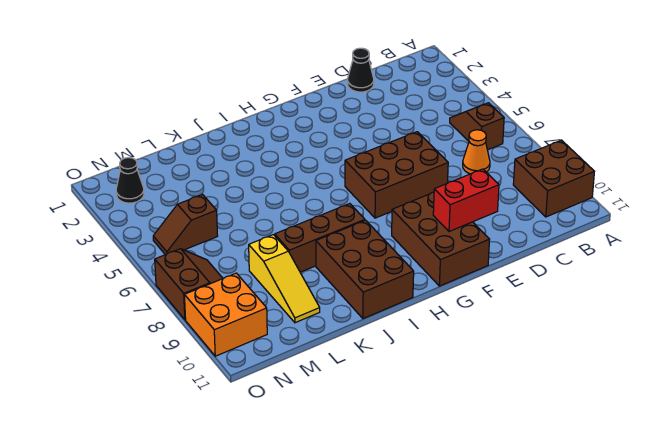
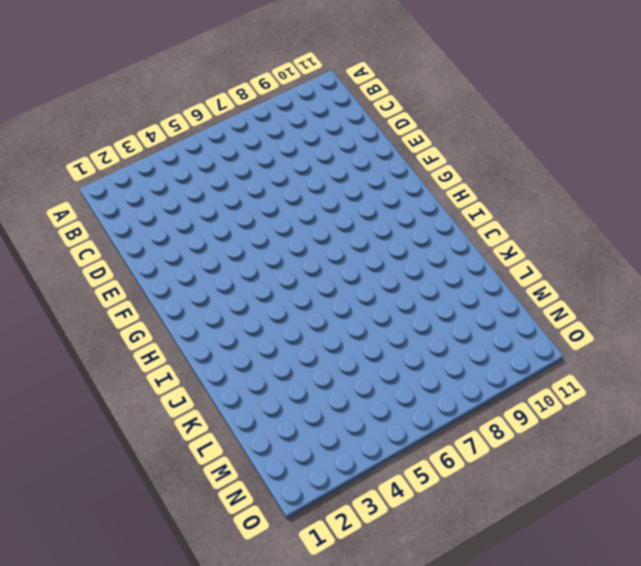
none -> brown 2x2 brick [513,140,594,217]
none -> brown 1x2 slope [450,103,504,150]
none -> orange 1x1 cone [463,130,490,174]

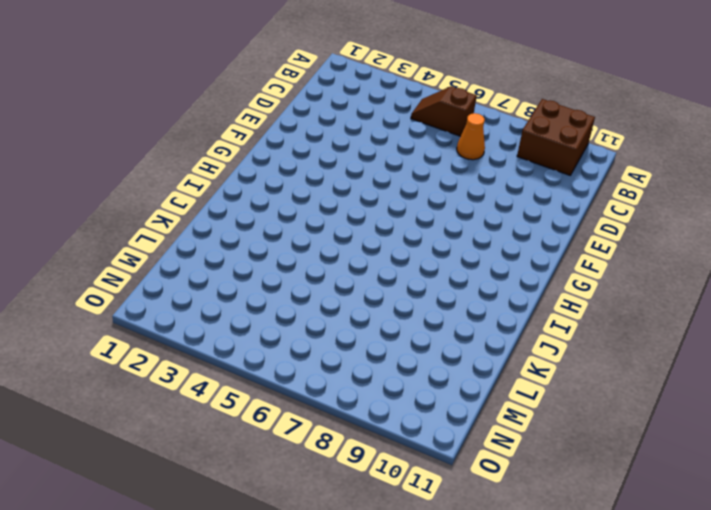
none -> black 1x1 cone [347,48,374,92]
none -> brown 2x3 brick [345,132,448,218]
none -> brown 2x3 brick [392,192,490,286]

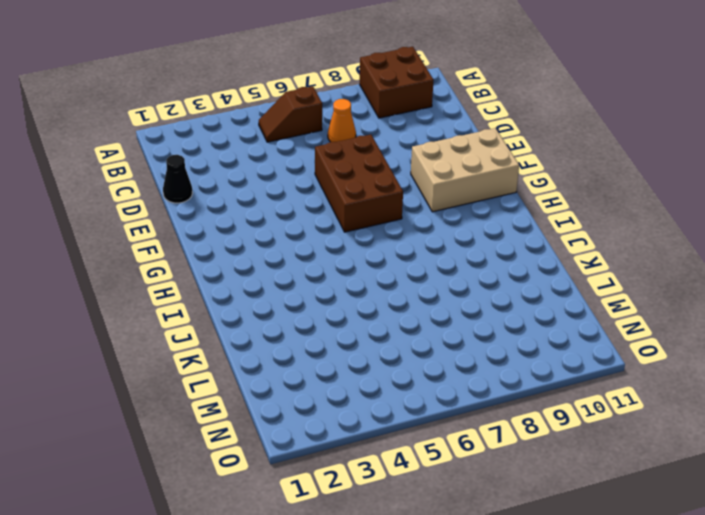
tan 2x3 brick [411,128,519,212] -> brown 2x3 brick [392,192,490,286]
none -> brown 1x3 brick [275,204,365,272]
none -> brown 2x3 brick [316,220,414,319]
none -> yellow 1x3 slope [249,235,320,323]

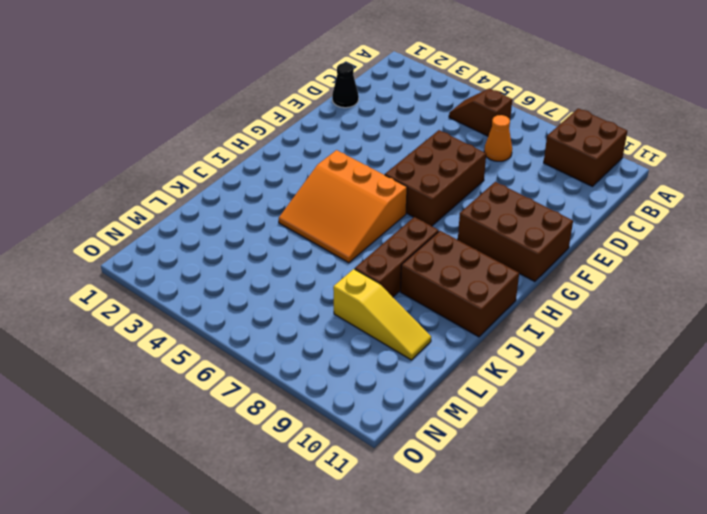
orange 3x3 slope [279,150,407,263] -> none
none -> brown 1x2 slope [153,195,218,255]
none -> black 1x1 cone [116,158,144,203]
none -> brown 2x2 slope [155,249,223,320]

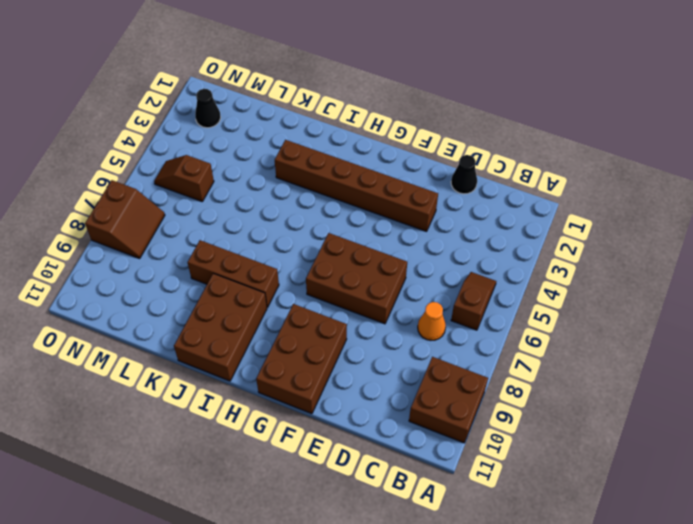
brown 1x6 brick [275,140,438,231] -> none
none -> yellow 1x3 slope [249,235,320,323]
none -> orange 2x2 brick [184,273,267,356]
none -> red 1x2 brick [433,169,499,232]

